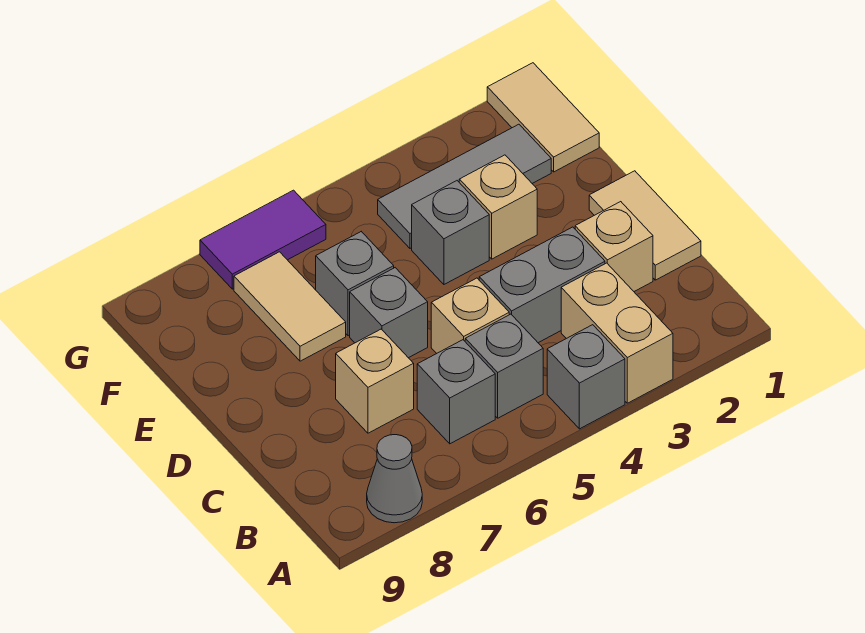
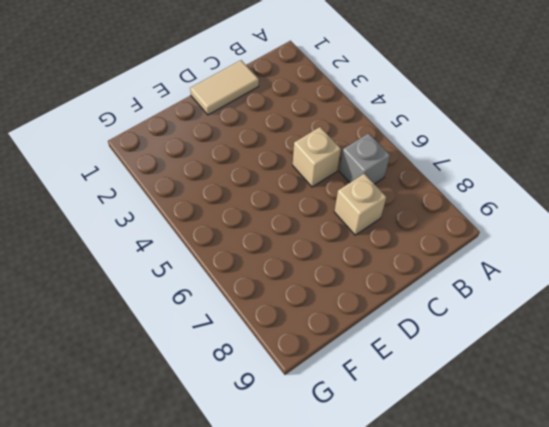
none -> tan 1x2 brick [561,263,673,403]
none -> grey 1x1 brick [547,325,625,429]
none -> grey 1x1 cone [367,435,422,523]

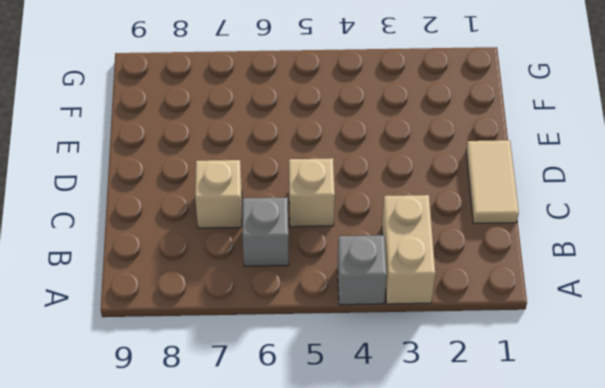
none -> grey 1x1 cone [367,435,422,523]
none -> grey 1x1 brick [465,314,543,418]
none -> tan 1x1 brick [575,202,653,291]

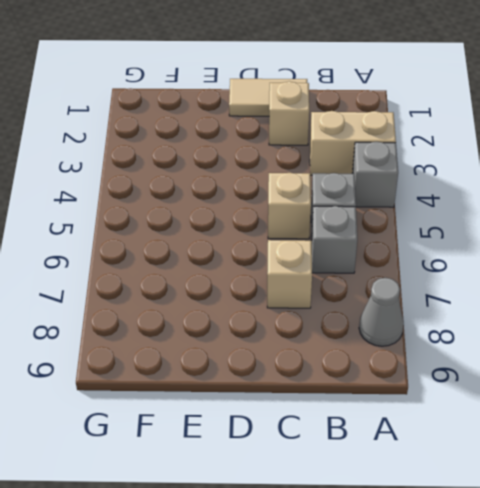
none -> grey 1x2 brick [479,227,605,343]
none -> grey 1x1 brick [350,268,428,358]
none -> tan 1x1 brick [459,155,537,259]

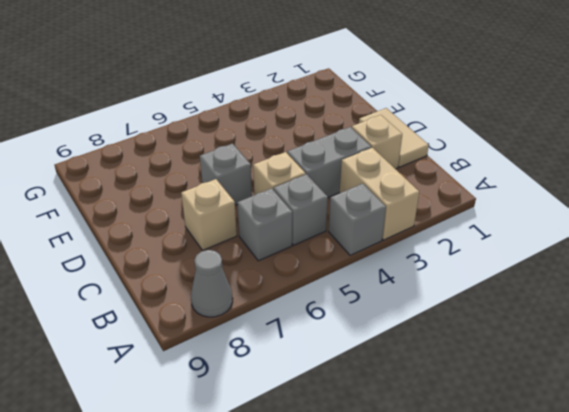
none -> tan 1x1 brick [459,155,537,259]
none -> grey 1x1 brick [412,181,489,284]
none -> grey 1x1 brick [316,232,394,336]

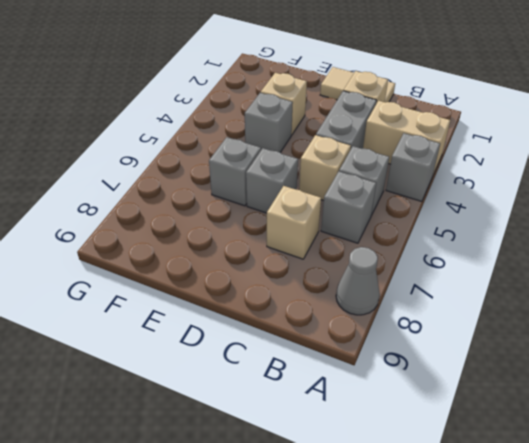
none -> tan 1x2 tile [234,252,346,361]
none -> tan 1x2 tile [487,63,599,172]
none -> grey 1x3 tile [378,124,551,248]

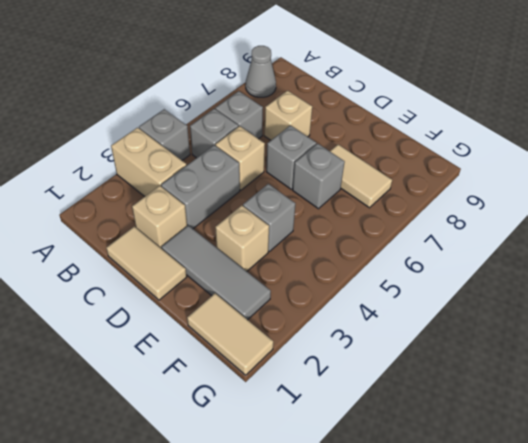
grey 1x3 tile [162,225,271,320] -> grey 1x3 tile turned to [378,124,551,248]
none -> purple 1x2 tile [200,190,326,289]

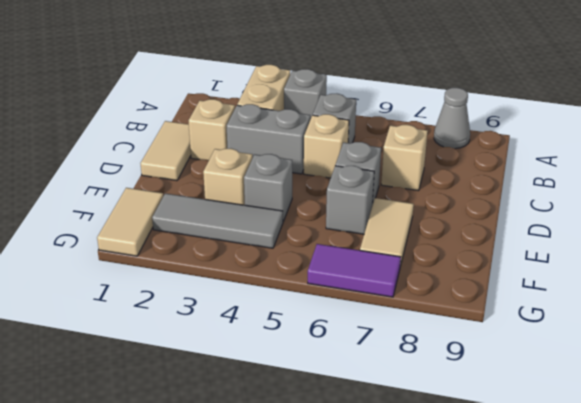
none -> grey 1x1 brick [417,340,495,444]

